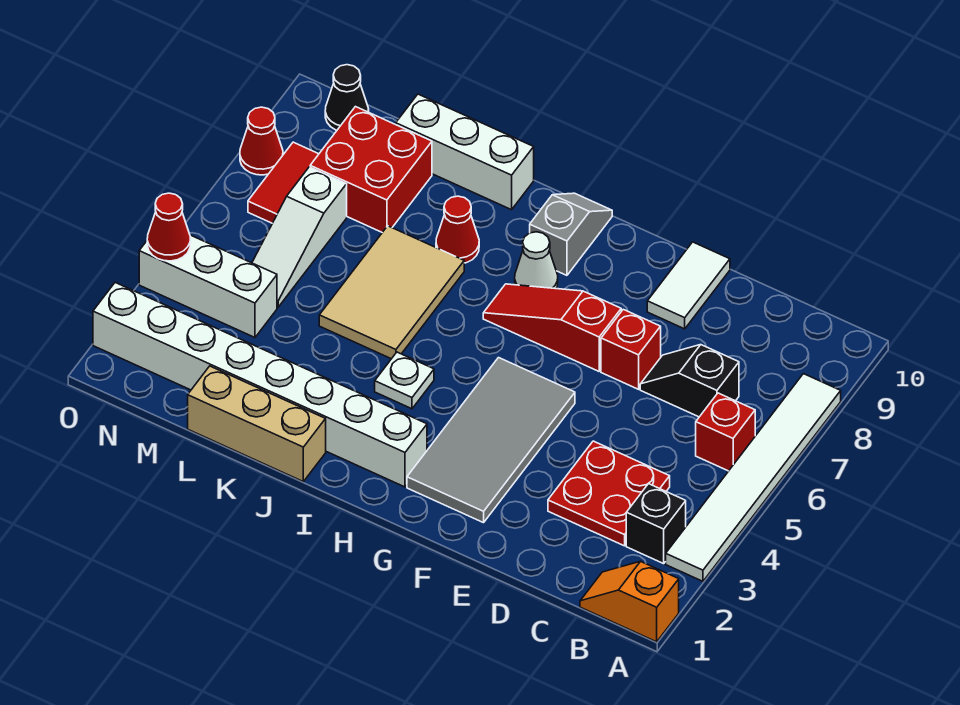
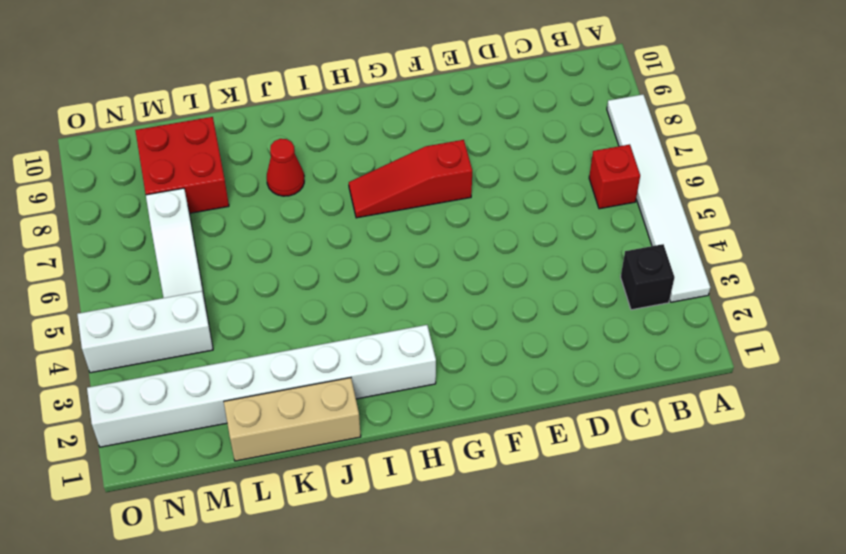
none -> orange 1x2 slope [580,561,679,642]
none -> red 2x2 plate [548,441,670,546]
none -> black 1x2 slope [640,345,739,417]

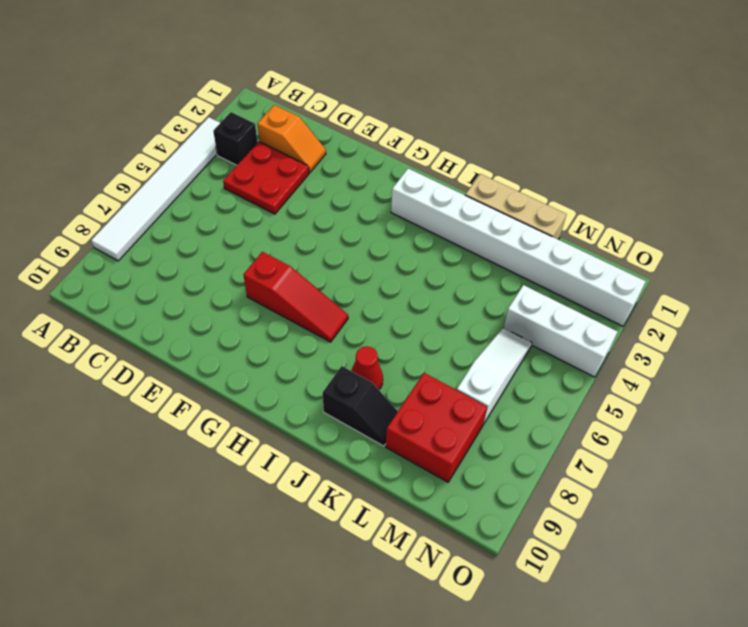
orange 1x2 slope [257,105,326,173] -> orange 1x2 slope moved to [580,561,679,642]
black 1x2 slope [323,366,398,446] -> black 1x2 slope moved to [640,345,739,417]
none -> red 1x1 brick [696,393,755,471]
none -> red 1x1 brick [601,309,661,389]
none -> white 1x2 tile [647,242,730,329]

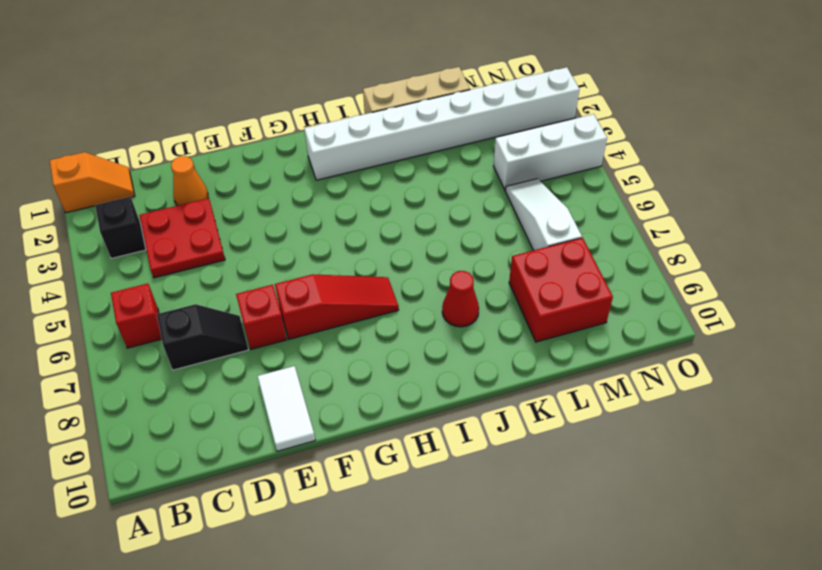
orange 1x1 cone [171,156,208,206] -> none
none -> white 1x6 tile [666,374,841,581]
none -> grey 2x4 tile [407,358,575,523]
none -> white 1x1 cone [515,232,558,289]

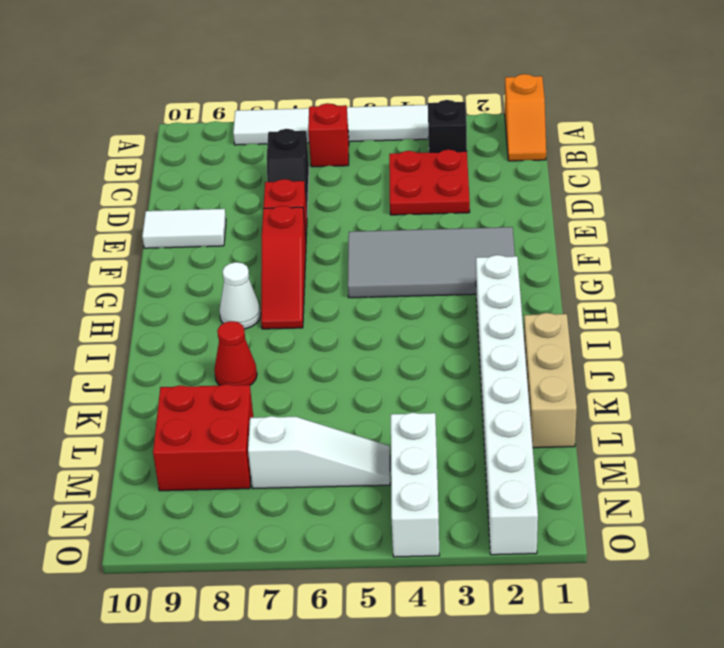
none -> grey 1x2 slope [530,193,612,275]
none -> white 1x1 plate [375,352,434,409]
none -> tan 2x3 tile [319,226,464,359]

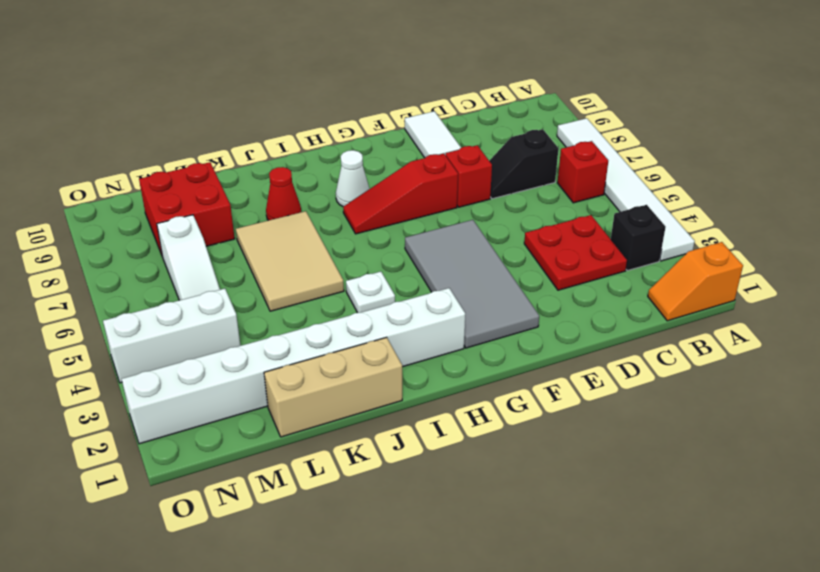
none -> grey 1x2 slope [530,193,612,275]
none -> white 1x3 brick [396,94,534,210]
none -> red 1x2 tile [248,142,319,223]

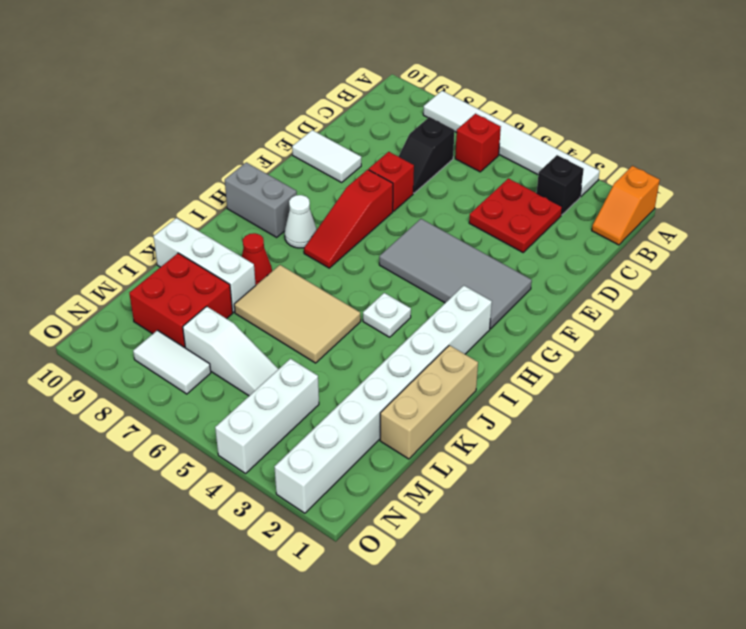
grey 1x2 brick [225,162,297,237] -> grey 1x2 slope [530,193,612,275]
white 1x3 brick [153,218,256,312] -> white 1x3 brick turned to [396,94,534,210]
white 1x2 tile [133,330,211,394] -> red 1x2 tile [248,142,319,223]
none -> black 1x1 cone [325,65,369,130]
none -> red 1x1 cone [240,107,283,175]
none -> red 1x1 cone [147,193,191,261]

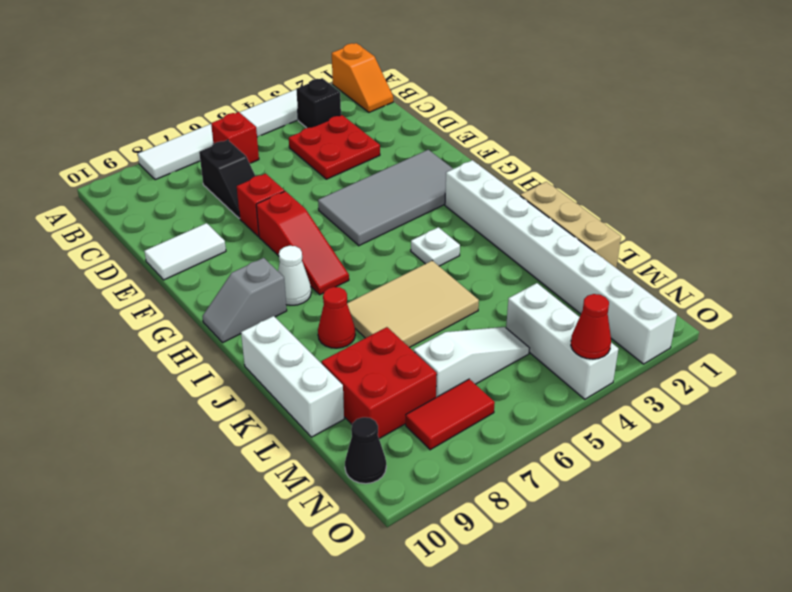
none -> red 1x1 cone [240,107,283,175]

